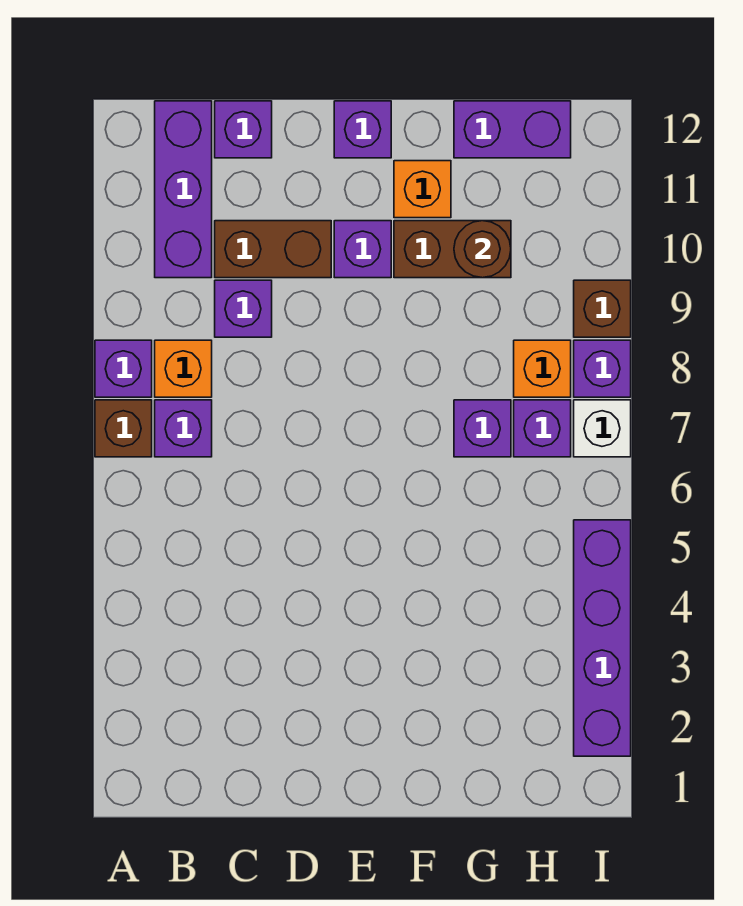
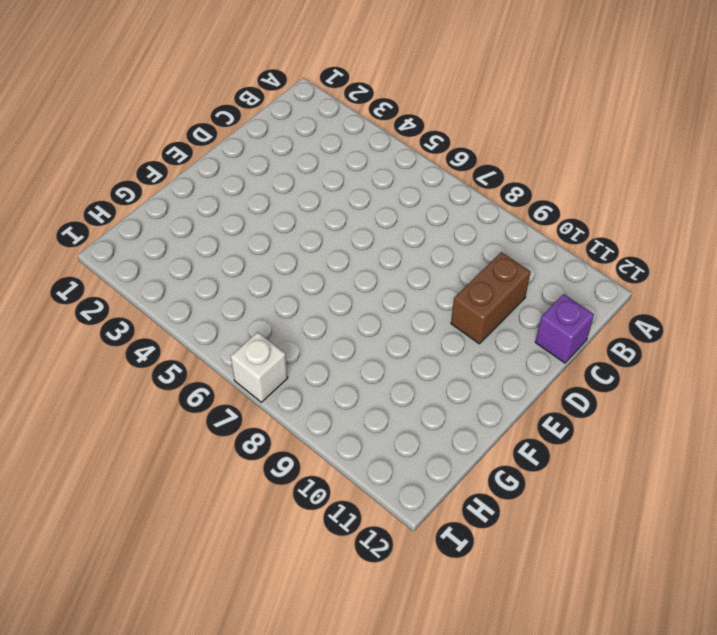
none -> brown 1x1 brick [95,400,152,457]
none -> purple 1x1 brick [95,340,152,397]
none -> purple 1x1 brick [155,400,212,457]

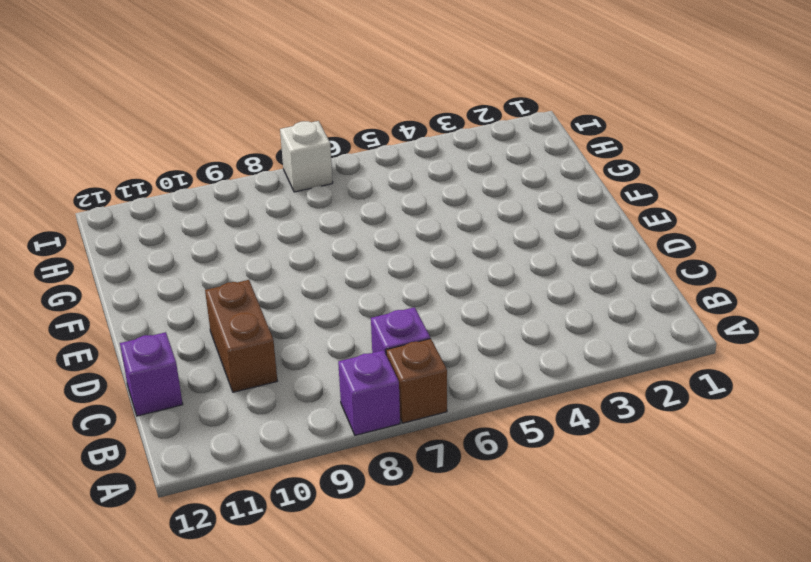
none -> orange 1x1 brick [155,340,212,397]
none -> purple 1x3 brick [155,101,212,278]
none -> purple 1x1 brick [215,280,272,337]

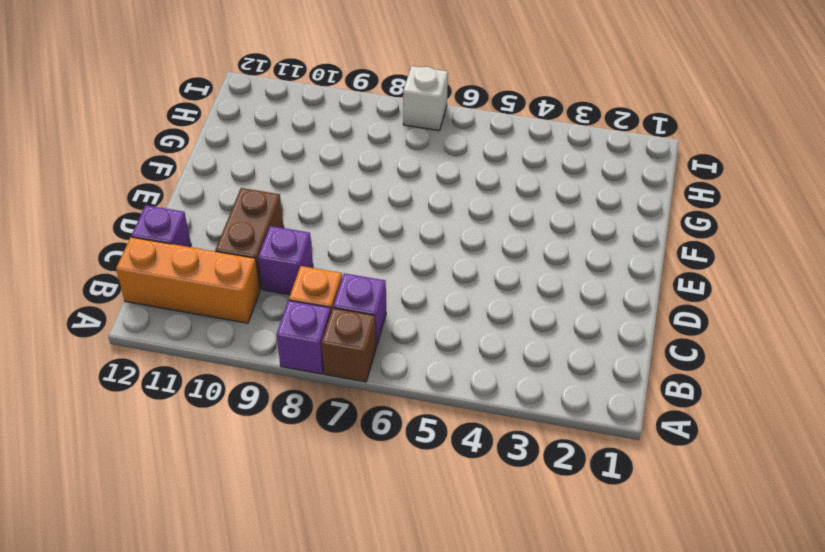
orange 1x3 brick [116,237,260,323] -> purple 1x3 brick [155,101,212,278]
none -> purple 1x1 brick [334,221,391,278]
none -> purple 1x1 brick [334,101,391,158]
none -> brown 1x2 brick [394,221,511,278]

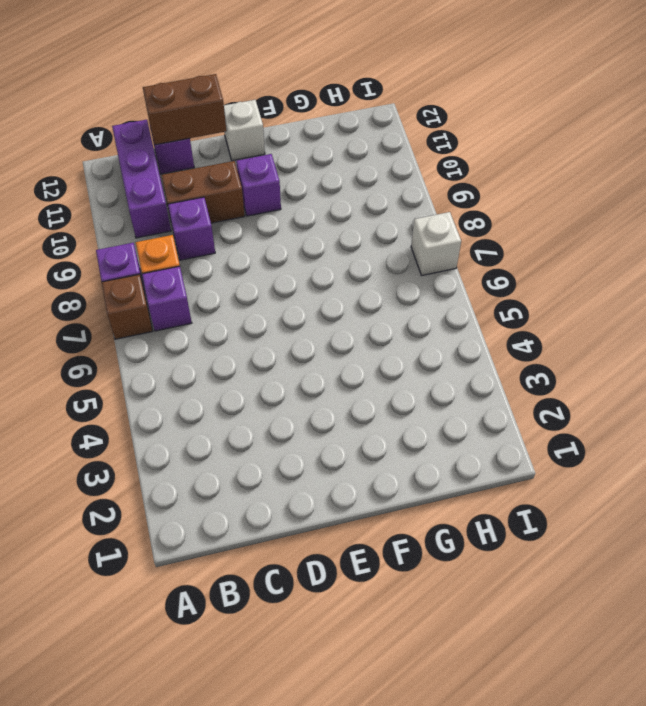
brown 1x2 brick [143,74,227,145] -> brown 1x2 brick moved to [394,221,511,278]
white 1x1 brick [224,100,265,161] -> purple 1x1 brick [334,101,391,158]
none -> orange 1x1 brick [394,161,451,218]
none -> purple 1x1 brick [454,400,511,457]
none -> purple 1x2 brick [454,101,571,158]

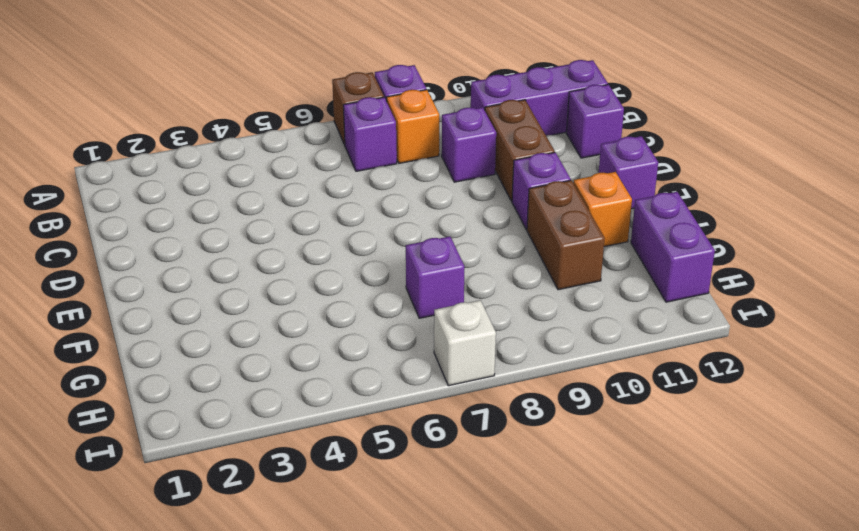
none -> purple 1x1 brick [514,400,571,457]
none -> orange 1x1 brick [514,340,571,397]
none -> purple 1x4 brick [574,520,631,756]

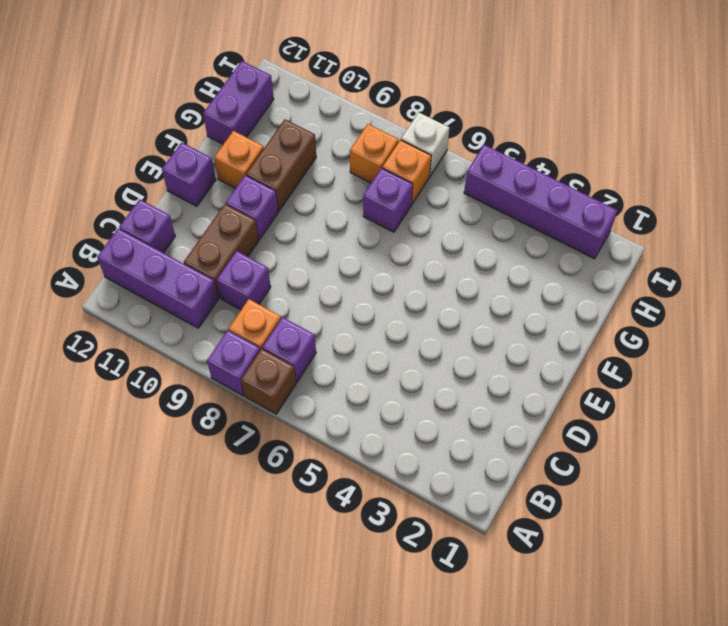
orange 1x1 brick [382,140,431,204] -> purple 1x1 brick [514,400,571,457]
none -> purple 1x1 brick [574,340,631,397]
none -> brown 1x1 brick [574,280,631,337]
none -> brown 1x1 round brick [454,221,511,278]

